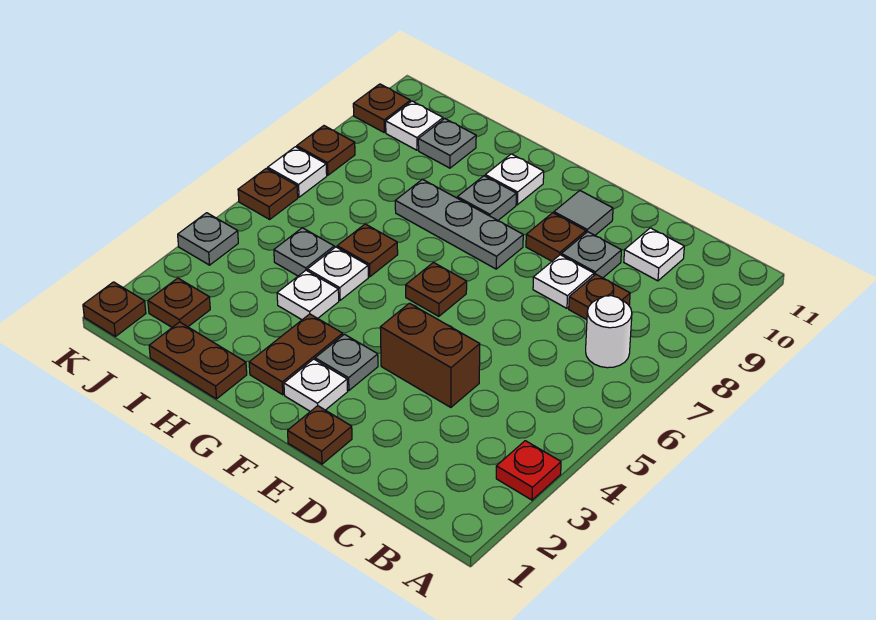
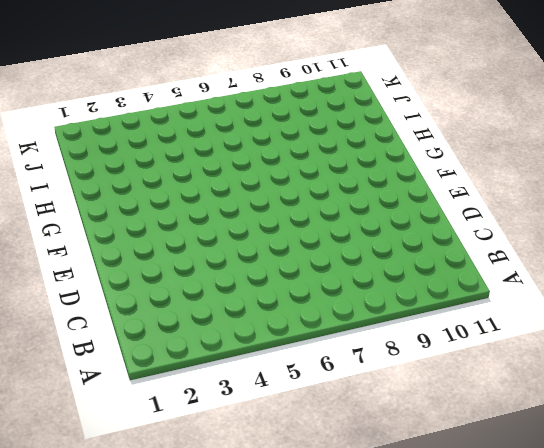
none -> red 1x1 plate [496,441,561,500]
none -> white 1x1 round brick [586,296,632,368]
none -> brown 1x1 plate [569,274,630,320]
none -> white 1x1 plate [624,228,684,281]

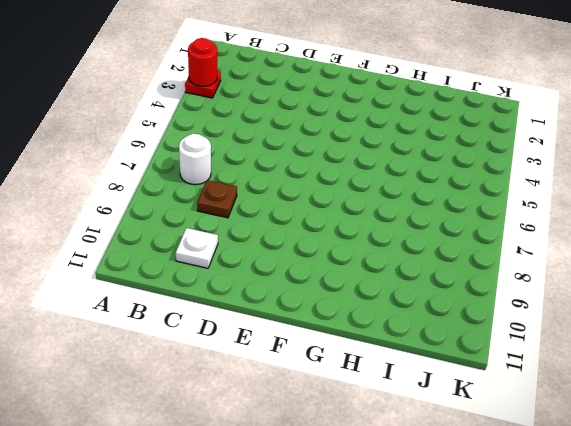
red 1x1 round brick [188,38,217,86] -> none
none -> brown 1x2 brick [380,303,480,407]
none -> white 1x1 plate [533,255,594,308]
none -> grey 1x1 plate [561,232,621,278]
none -> brown 1x1 plate [288,406,352,464]

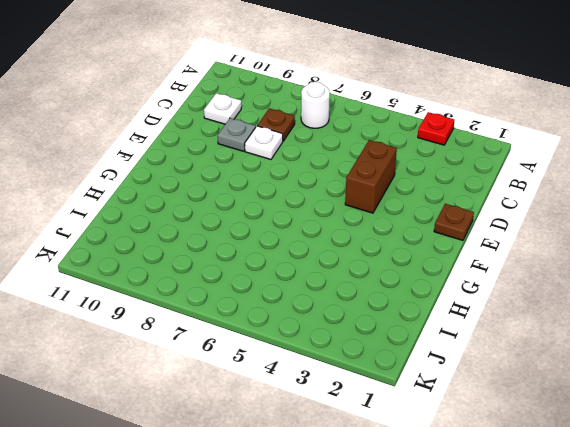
none -> brown 1x1 plate [526,213,586,261]
none -> grey 1x1 tile [554,191,613,235]
none -> white 1x1 plate [284,359,348,411]
none -> grey 1x1 plate [315,334,378,390]

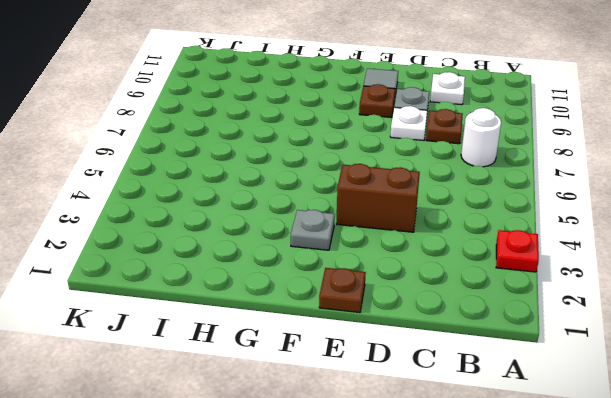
none -> white 1x1 plate [284,359,348,411]
none -> brown 1x1 plate [406,263,467,316]
none -> grey 1x3 plate [395,179,523,269]
none -> brown 1x2 plate [249,314,343,395]

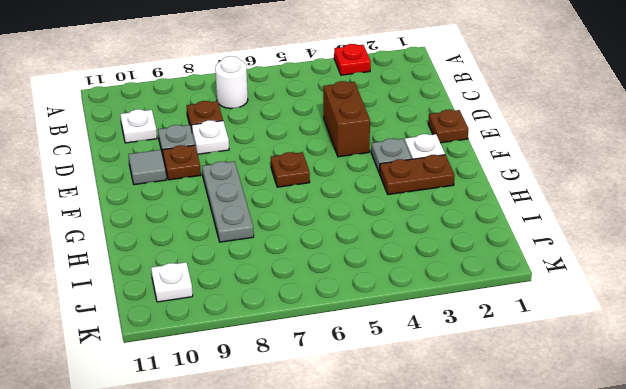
none -> grey 1x1 plate [457,176,516,220]
none -> white 1x1 plate [485,154,544,205]
none -> brown 1x2 plate [149,322,247,399]
none -> white 1x1 plate [277,270,339,320]

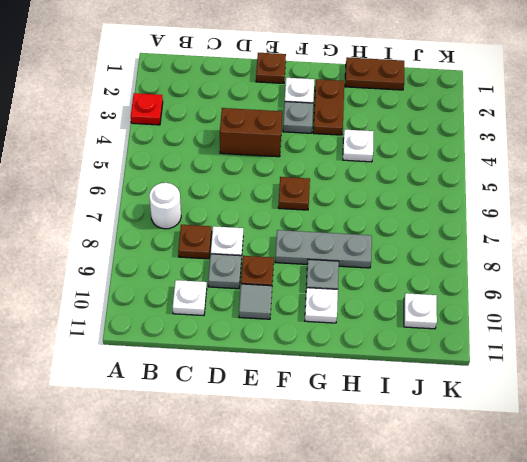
none -> white 1x1 plate [307,247,368,300]
none -> brown 1x1 plate [337,224,398,277]
none -> grey 1x1 plate [274,228,334,276]
none -> grey 1x1 plate [418,119,476,168]

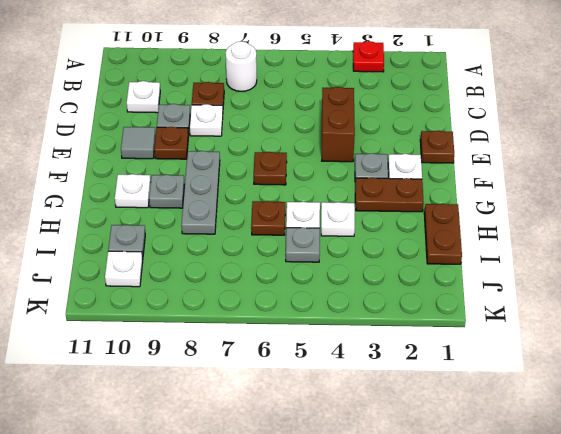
none -> brown 1x1 plate [148,278,210,327]
none -> brown 1x1 plate [83,282,146,336]
none -> grey 1x1 plate [178,213,238,265]
none -> brown 1x1 plate [238,168,298,219]

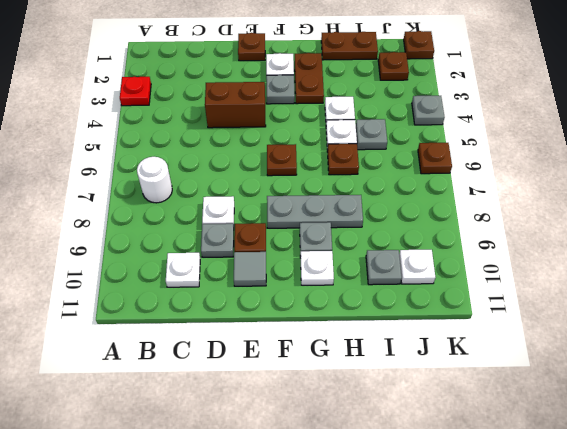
none -> brown 1x1 plate [569,274,630,320]
none -> white 1x1 plate [268,147,327,197]
none -> brown 1x1 plate [297,126,355,175]
none -> brown 1x1 plate [353,84,410,132]

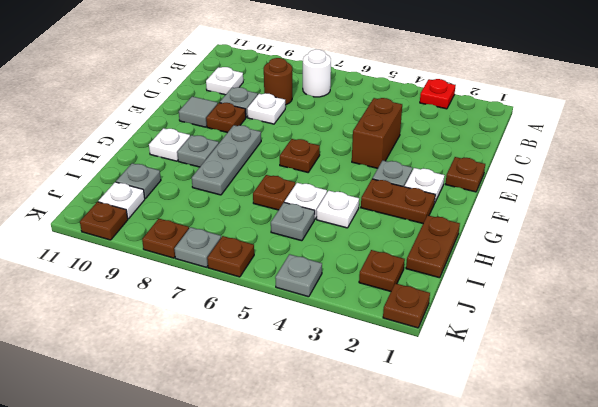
brown 1x1 round brick [264,58,292,105] -> brown 1x1 plate [569,274,630,320]
grey 1x1 plate [174,227,221,267] -> white 1x1 plate [268,147,327,197]

